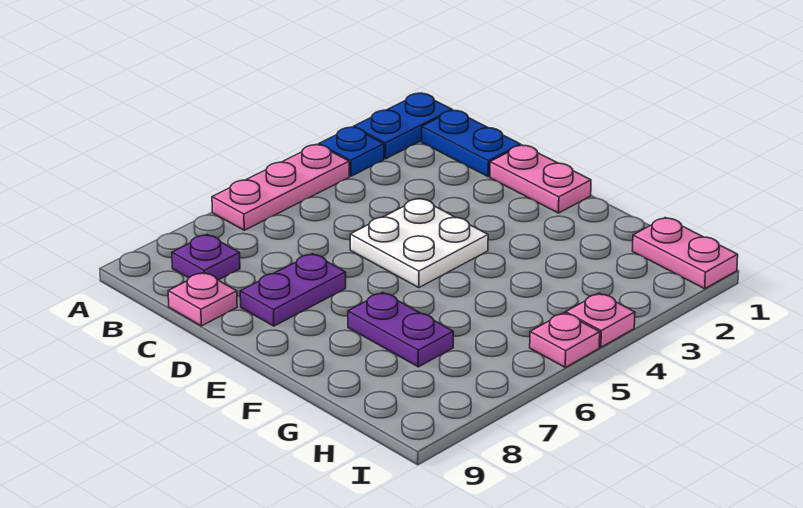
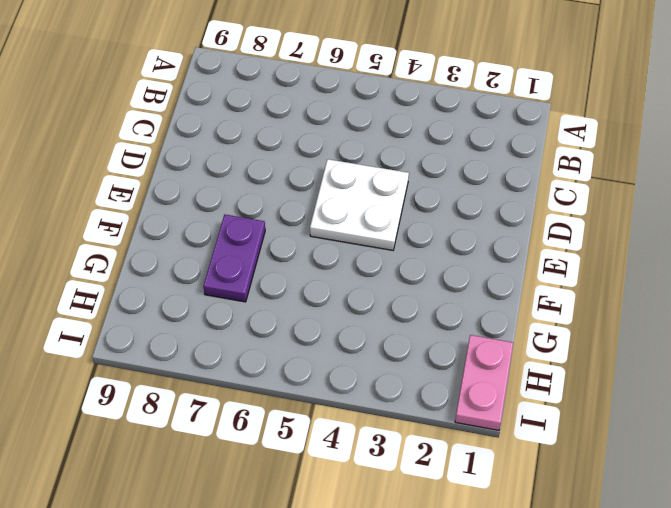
none -> blue 1x2 plate [354,93,452,159]
none -> blue 1x1 plate [319,127,384,176]
none -> pink 1x3 plate [212,145,349,230]

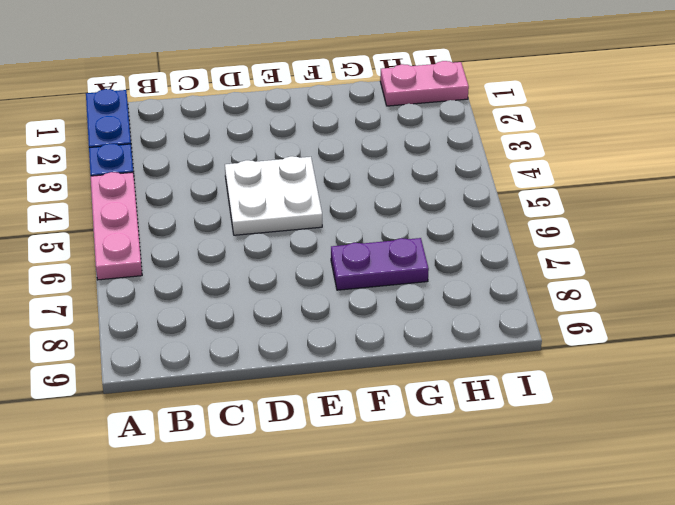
none -> blue 1x2 plate [422,110,521,177]
none -> purple 1x1 plate [172,235,240,280]
none -> pink 1x1 plate [168,273,237,326]

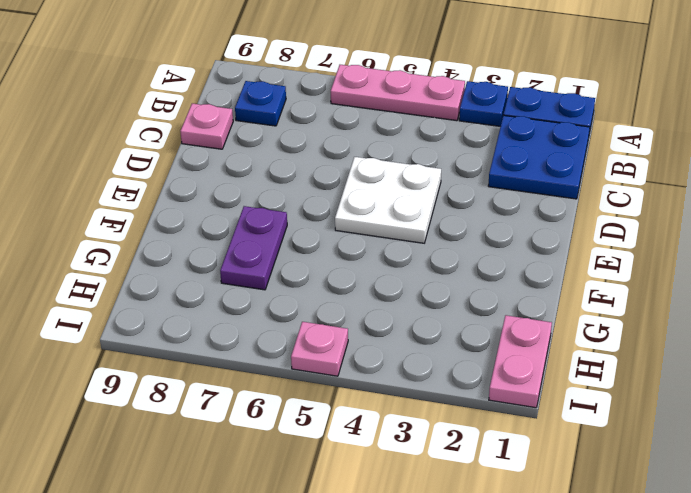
blue 2x2 plate [488,115,590,199] -> blue 1x2 plate [422,110,521,177]
blue 1x1 plate [235,81,286,126] -> purple 1x1 plate [172,235,240,280]
none -> pink 1x2 plate [490,145,591,213]
none -> purple 1x2 plate [240,254,346,326]
none -> pink 1x1 plate [566,293,635,347]

